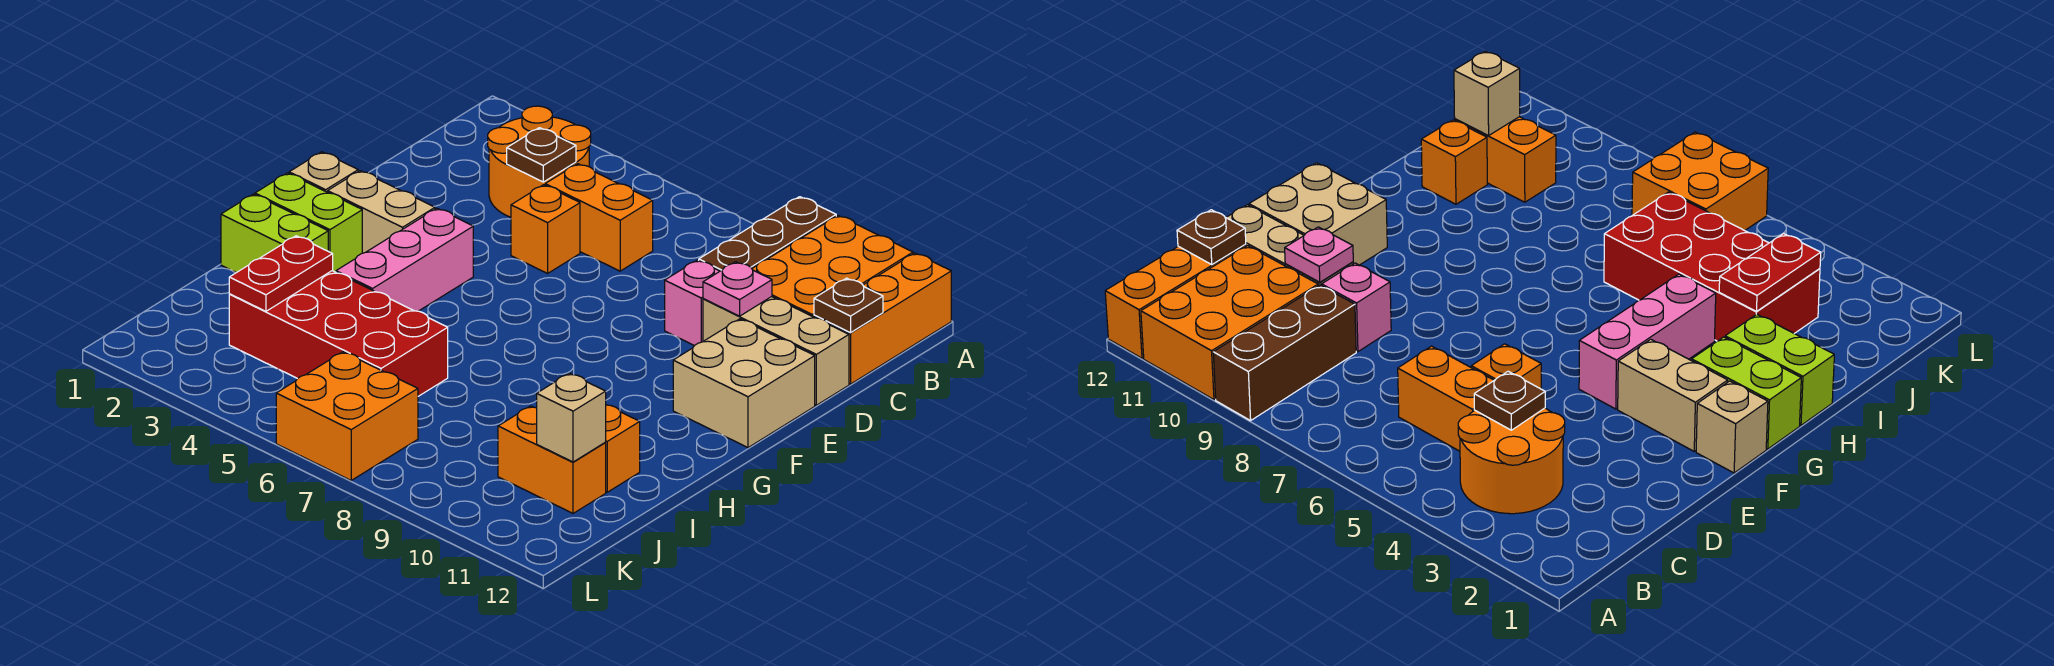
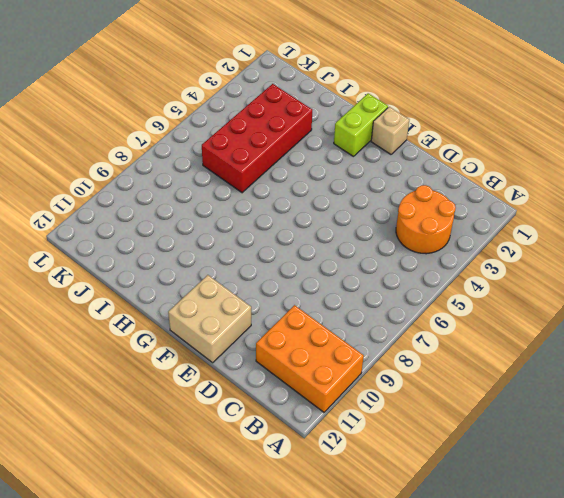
none -> brown 1x3 brick [699,197,836,271]
none -> orange 1x3 brick [814,253,951,384]
none -> orange 1x2 brick [545,164,653,271]

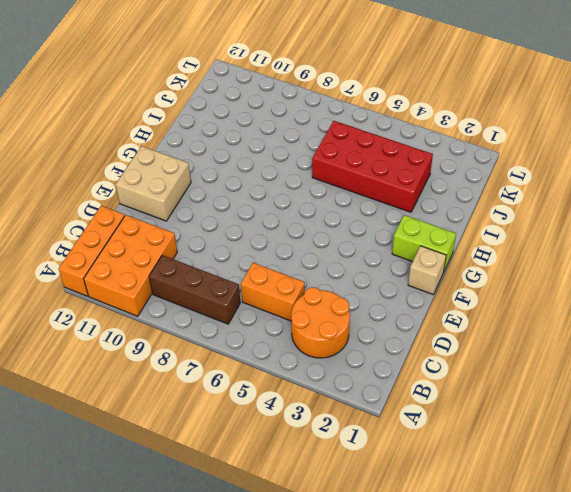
brown 1x3 brick [149,255,240,324] -> brown 1x3 brick turned to [699,197,836,271]
none -> orange 1x1 brick [511,185,580,273]
none -> pink 1x1 brick [665,260,720,346]
none -> tan 1x3 brick [703,297,849,405]

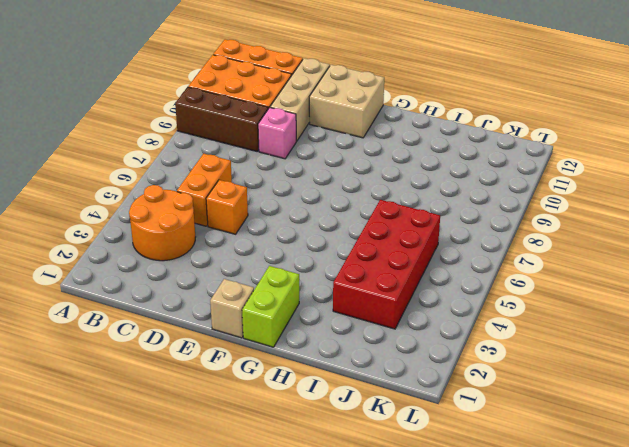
none -> tan 1x2 brick [328,171,435,253]
none -> pink 1x3 brick [336,208,473,311]
none -> lime 1x2 brick [221,194,328,273]

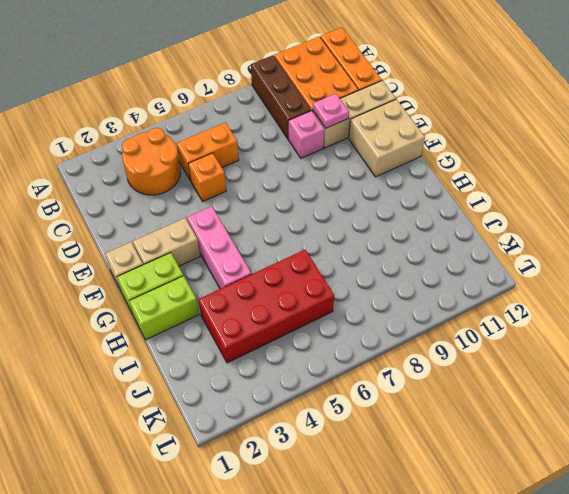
none -> orange 1x1 brick [605,405,640,492]
none -> orange 1x2 brick [498,406,606,513]
none -> orange 2x2 brick [276,352,418,480]

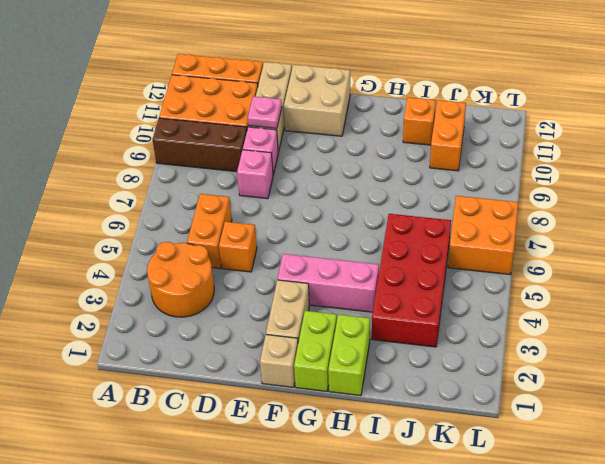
pink 1x1 brick [237,150,273,199] -> none
none -> brown 1x1 plate [507,128,576,182]
none -> brown 1x1 plate [814,278,883,333]
none -> red 1x2 plate [229,236,333,311]

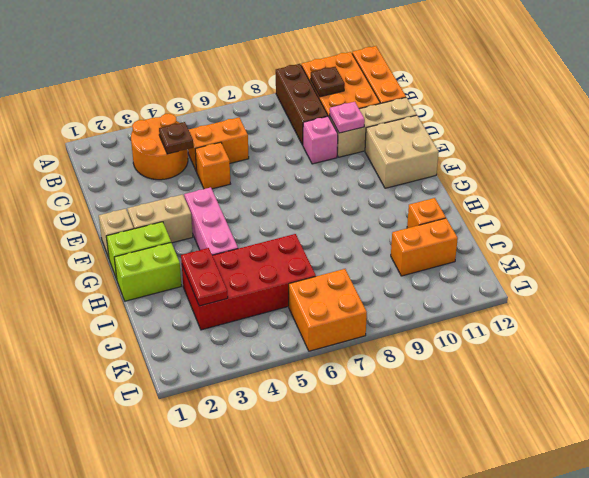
brown 1x1 plate [311,67,345,97] -> brown 1x1 plate moved to [814,278,883,333]
none -> tan 1x1 brick [537,373,606,462]

